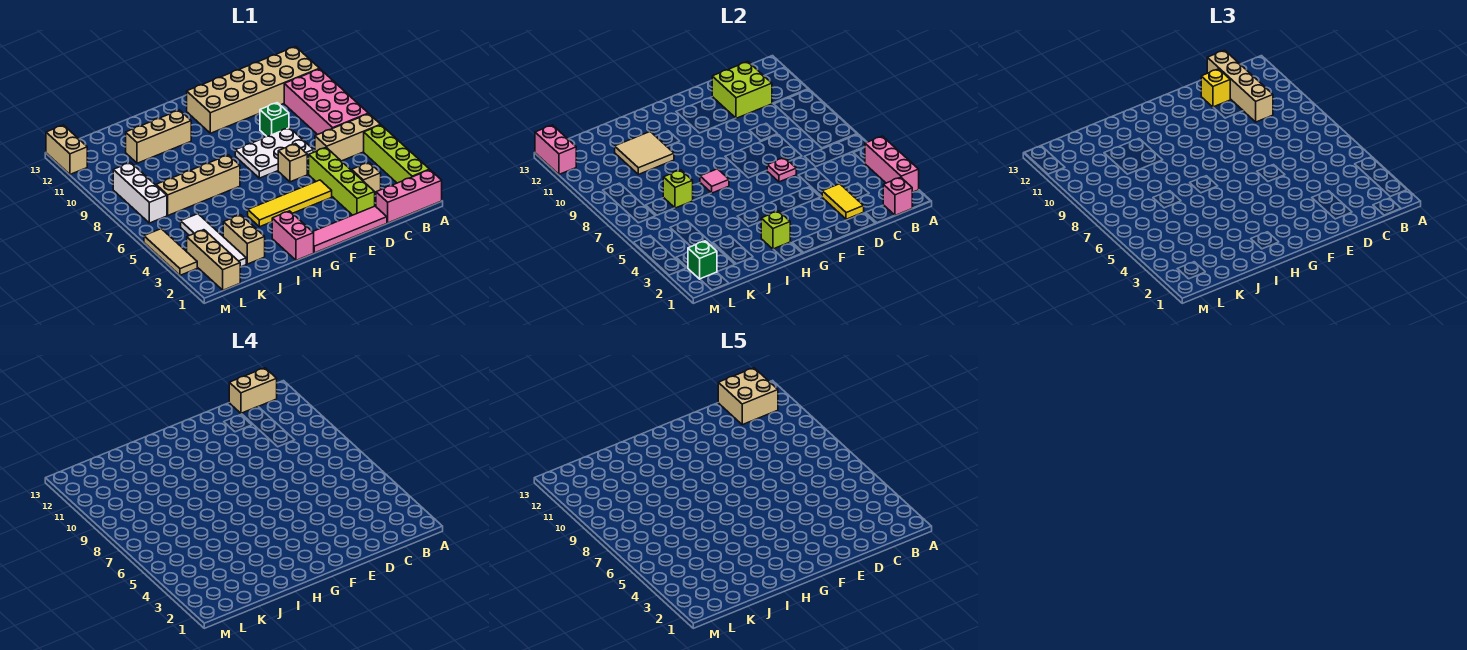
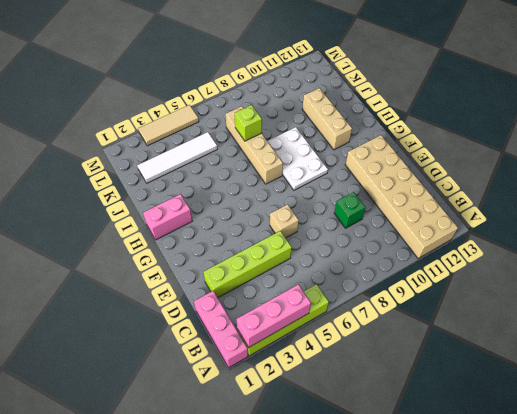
white 2x3 plate [268,127,328,190] -> white 2x3 plate moved to [235,128,313,178]
none -> tan 1x3 brick [315,114,380,161]
none -> pink 2x4 brick [284,69,368,135]
none -> tan 1x1 brick [352,162,381,196]
none -> pink 1x4 tile [313,206,387,253]

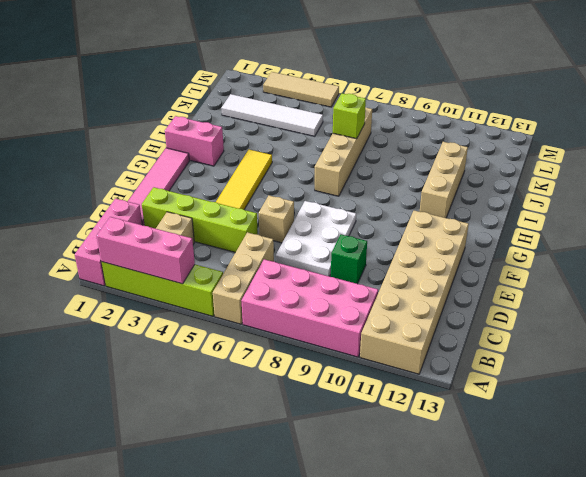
none -> tan 1x2 brick [223,215,265,264]
none -> tan 1x3 brick [187,230,240,290]
none -> white 1x3 brick [113,162,167,223]
none -> tan 1x2 brick [46,125,87,174]

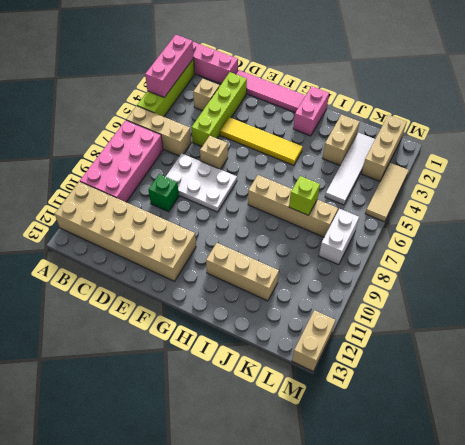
white 1x2 brick [319,209,359,265] -> white 1x3 brick [113,162,167,223]
none -> pink 1x1 brick [883,177,912,215]
none -> lime 2x2 brick [712,62,772,118]
none -> yellow 1x2 tile [822,184,864,219]
none -> pink 1x1 plate [767,158,796,182]

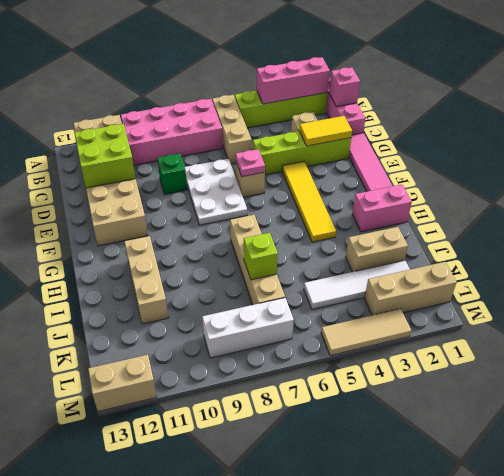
none -> lime 1x1 brick [761,211,790,249]
none -> pink 1x1 tile [700,169,729,193]
none -> tan 2x2 tile [615,132,674,174]
none -> green 1x1 brick [688,241,717,279]

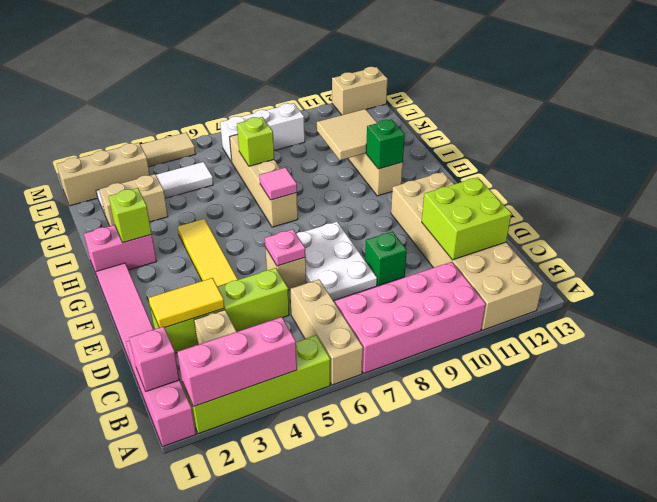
green 1x1 brick [366,119,405,169] -> green 1x1 brick moved to [688,241,717,279]
none -> pink 1x2 brick [535,125,576,174]
none -> tan 1x4 brick [1207,50,1273,122]
none -> yellow 1x1 brick [1201,69,1230,107]
none -> tan 1x2 brick [229,368,277,413]

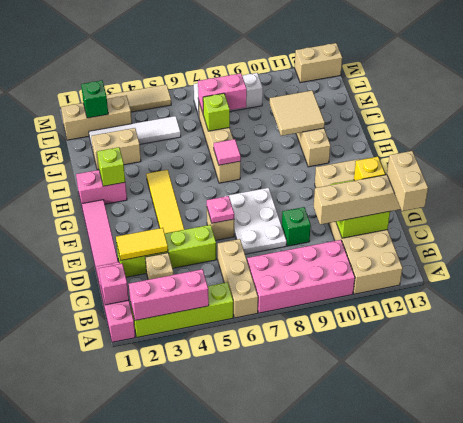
pink 1x2 brick [198,73,247,113] -> pink 1x2 brick moved to [535,125,576,174]
none -> tan 2x2 brick [718,368,778,425]

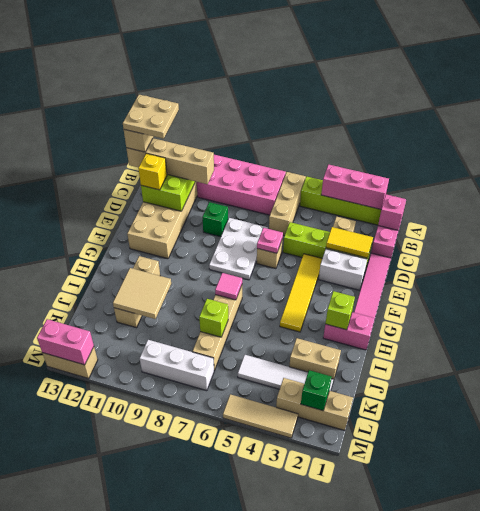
tan 2x2 plate [123,95,179,139] -> tan 2x2 brick [718,368,778,425]
white 1x2 brick [319,249,367,290] -> none

